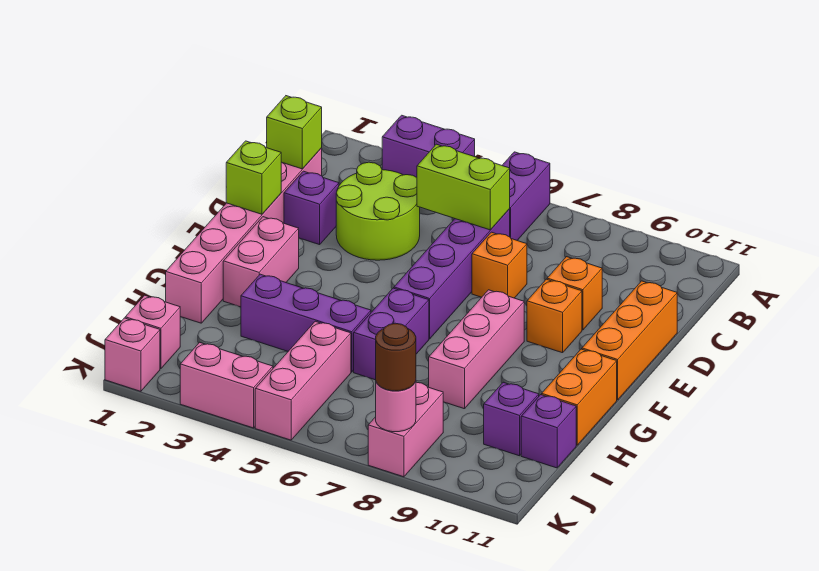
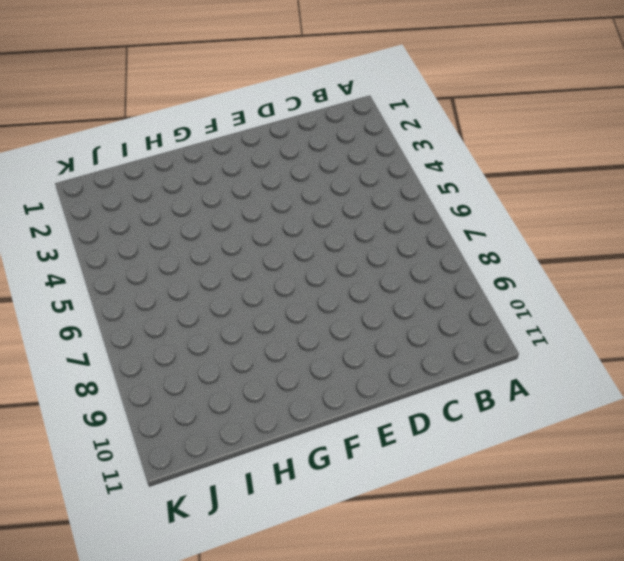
none -> purple 1x2 brick [382,115,475,177]
none -> purple 1x2 brick [502,152,550,240]
none -> pink 1x6 brick [166,148,322,323]

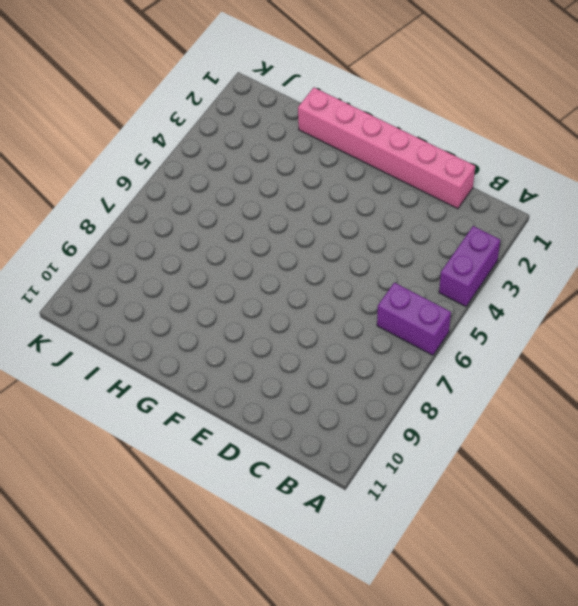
none -> lime 2x2 round brick [336,162,420,260]
none -> purple 1x4 brick [394,209,510,339]
none -> purple 1x1 brick [284,171,339,245]

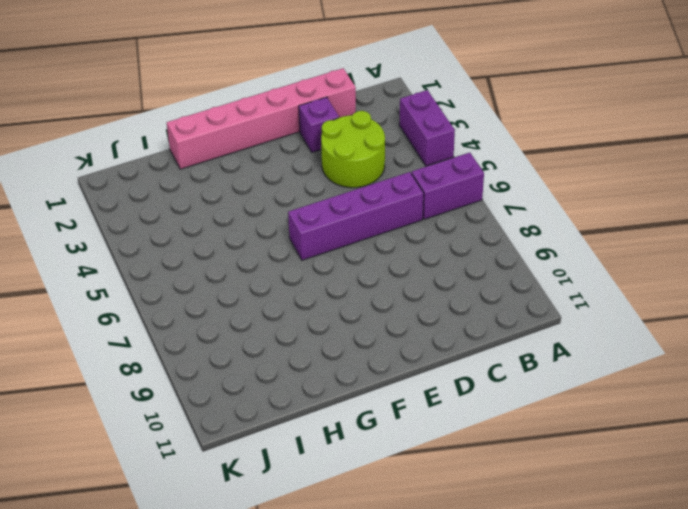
none -> orange 1x1 brick [472,232,527,298]
none -> orange 1x1 brick [547,257,602,330]
none -> orange 1x3 brick [582,281,677,400]

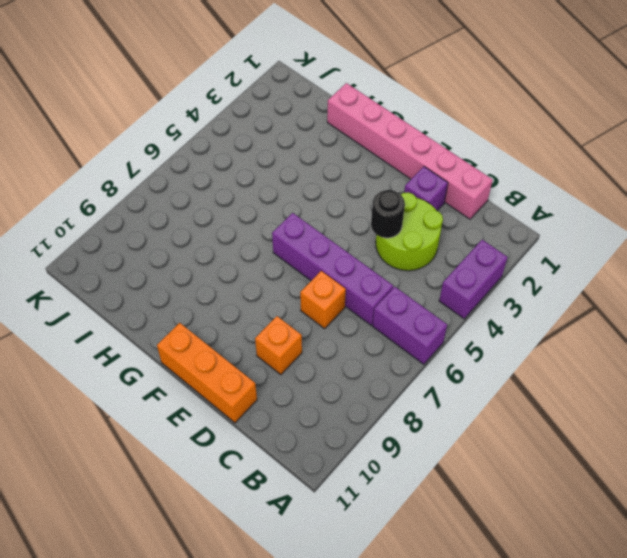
black 1x1 round brick [371,190,405,238] -> none
none -> orange 1x1 brick [527,279,582,353]
none -> pink 1x2 brick [223,217,299,307]
none -> pink 1x3 brick [429,290,524,409]

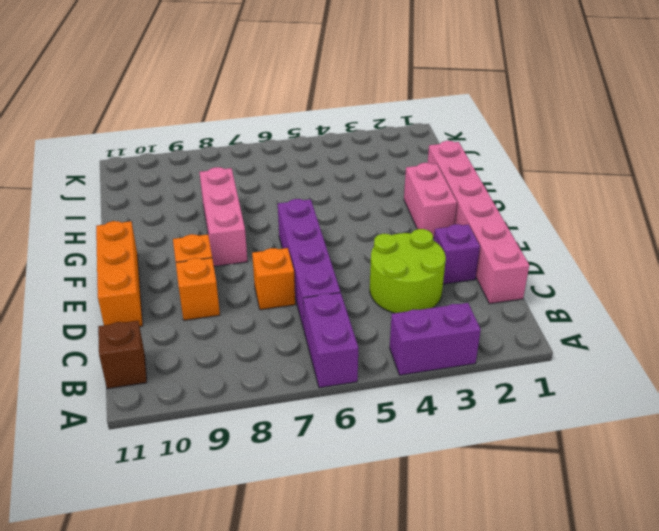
brown 1x1 brick [98,321,147,389] -> none
none -> purple 1x2 brick [354,288,429,380]
none -> orange 1x2 brick [542,349,617,445]
none -> purple 1x3 brick [241,274,371,372]

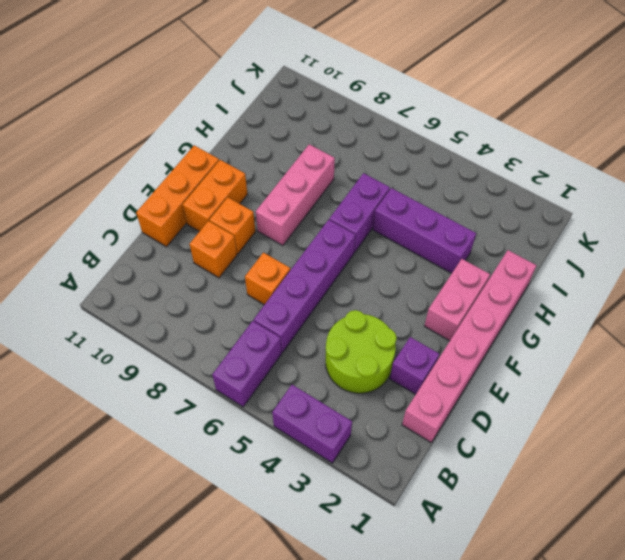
orange 1x2 brick [183,160,248,231] -> orange 1x2 brick moved to [542,349,617,445]
none -> pink 1x3 brick [255,321,351,440]
none -> purple 1x1 brick [484,382,539,456]
none -> purple 1x1 brick [521,395,576,468]

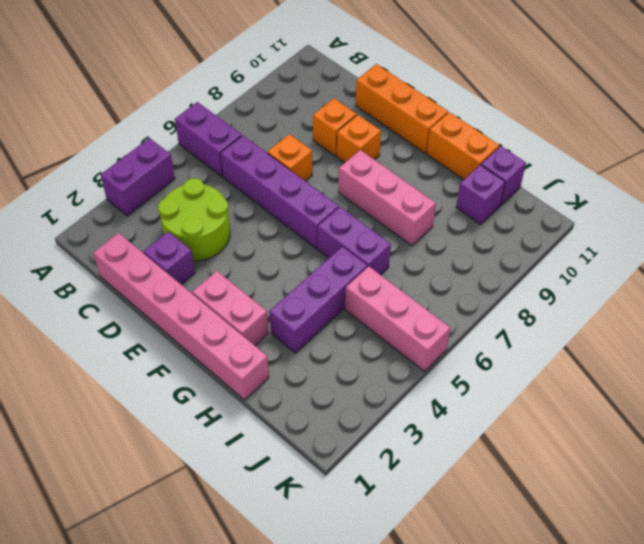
none -> pink 1x1 brick [125,295,180,369]
none -> pink 1x2 brick [368,382,443,477]
none -> pink 1x1 brick [105,318,160,391]

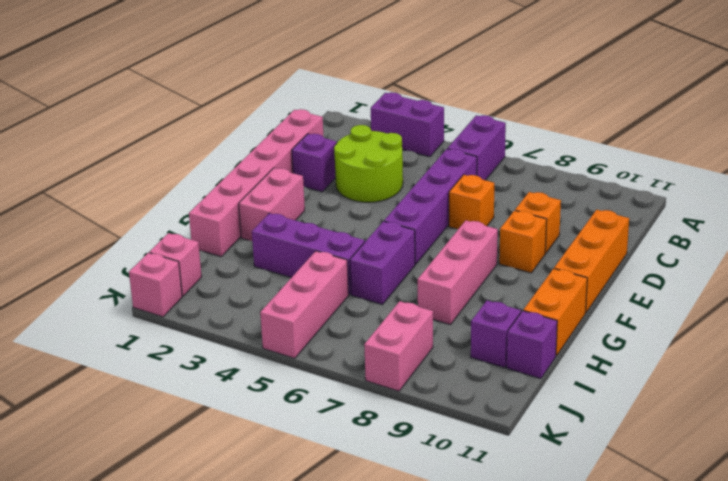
none -> pink 1x2 brick [180,342,273,428]
none -> lime 1x1 brick [267,96,322,169]
none -> lime 1x2 brick [417,144,510,230]

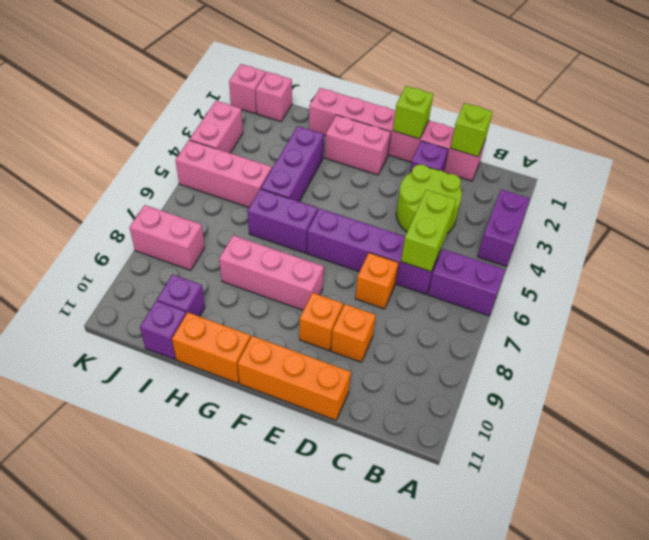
none -> pink 1x1 round brick [376,381,416,432]
none -> brown 1x1 round brick [376,323,416,391]

